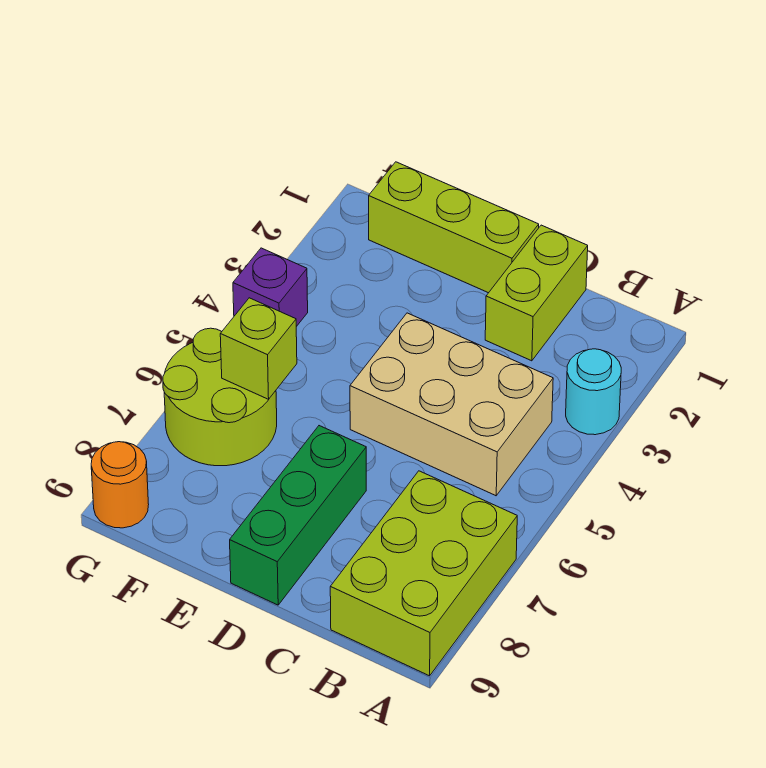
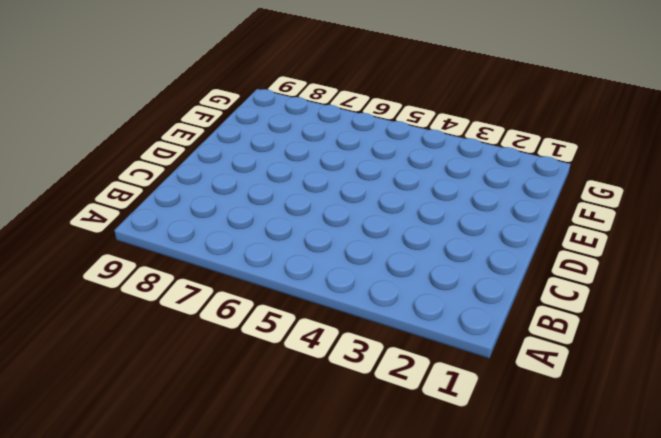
none -> cyan 1x1 round brick [566,349,621,435]
none -> lime 2x3 brick [330,471,517,676]

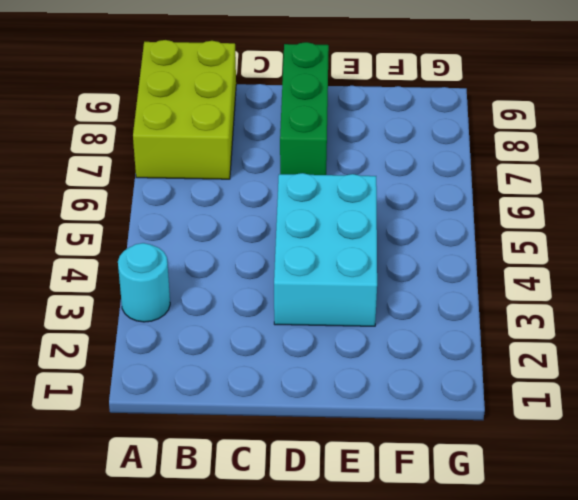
cyan 2x3 brick [274,173,377,326] -> tan 2x3 brick [350,313,553,496]
none -> lime 1x2 brick [485,225,588,361]
none -> lime 1x3 brick [369,162,539,293]

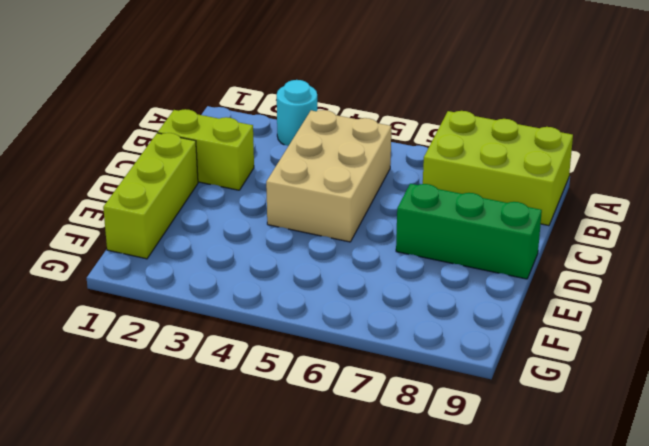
none -> lime 2x2 round brick [163,328,277,466]
none -> purple 1x1 brick [233,248,308,327]

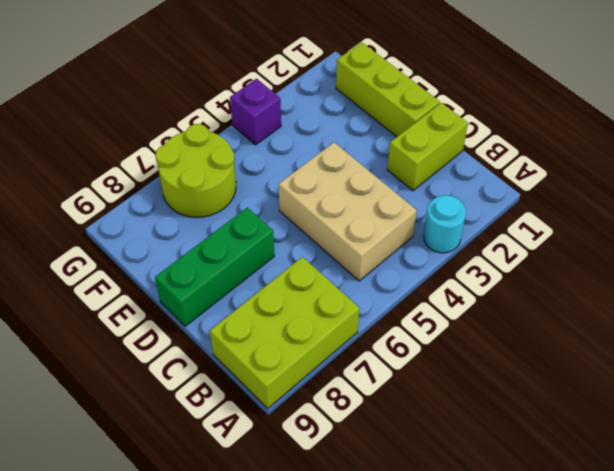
none -> orange 1x1 round brick [91,442,149,528]
none -> lime 1x1 brick [220,298,297,399]

